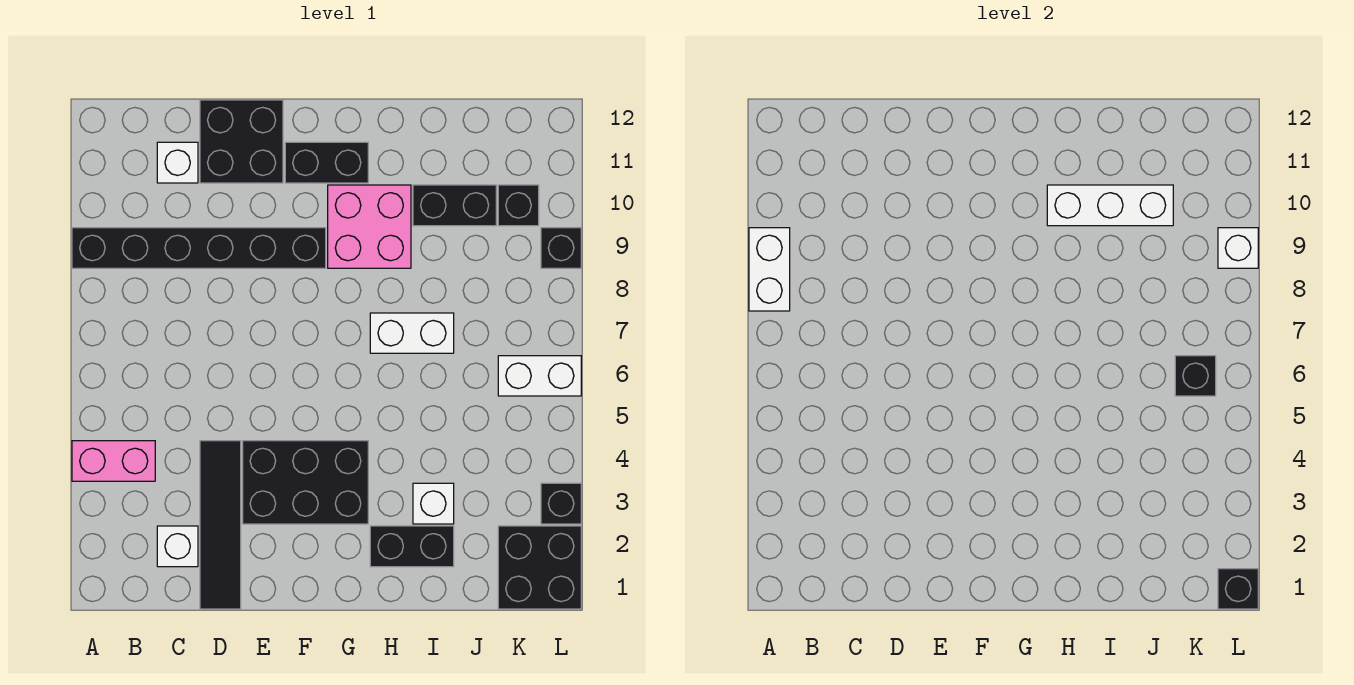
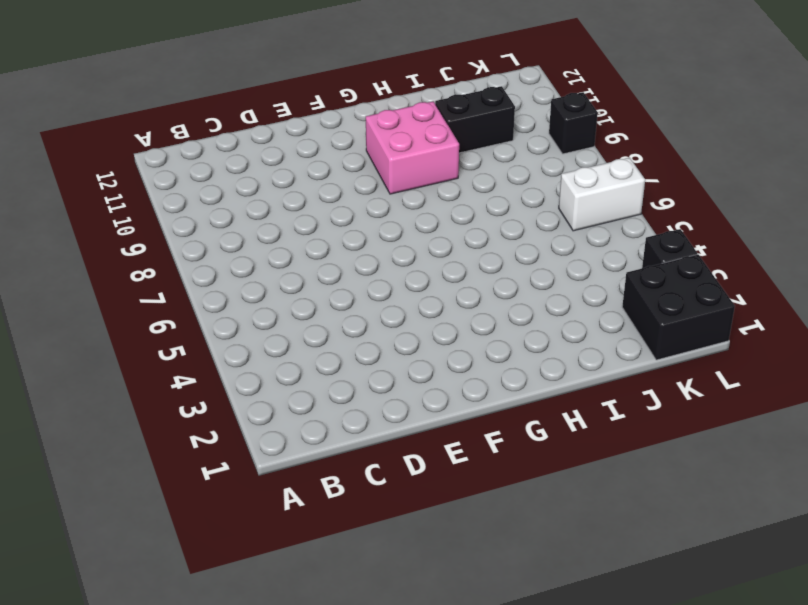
none -> pink 1x2 brick [72,441,155,481]
none -> black 1x6 brick [72,228,326,268]
none -> white 1x1 brick [157,526,198,567]

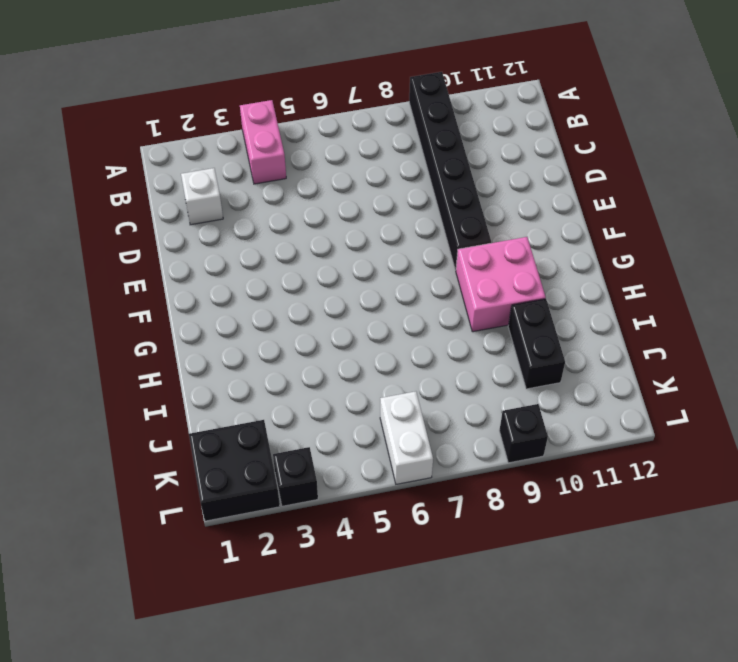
none -> white 1x1 brick [157,142,198,183]
none -> black 1x4 tile [200,441,241,609]
none -> black 2x2 brick [200,100,283,183]

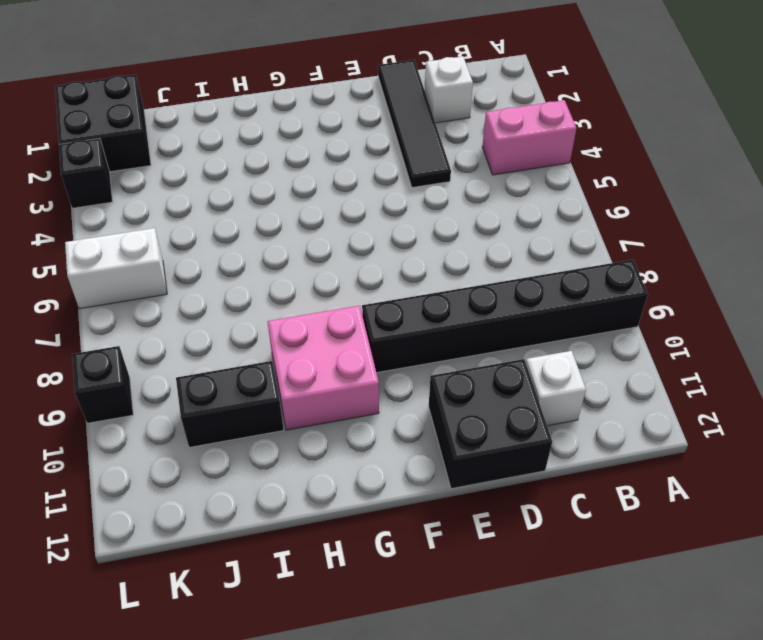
none -> black 2x3 brick [243,441,368,524]
none -> black 1x2 brick [285,142,368,183]
none -> black 1x2 brick [370,526,454,567]

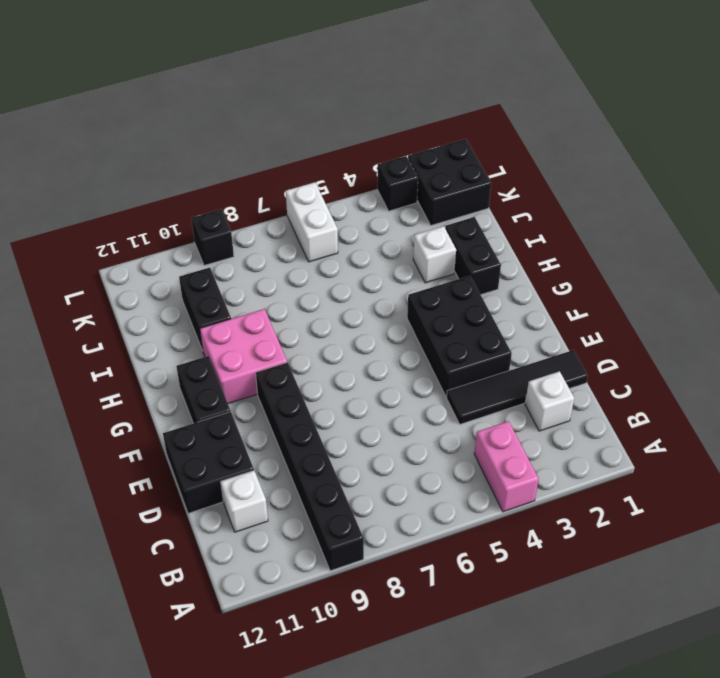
none -> white 1x2 brick [370,313,454,353]
none -> black 1x1 brick [498,185,539,226]
none -> white 1x2 brick [749,228,790,311]

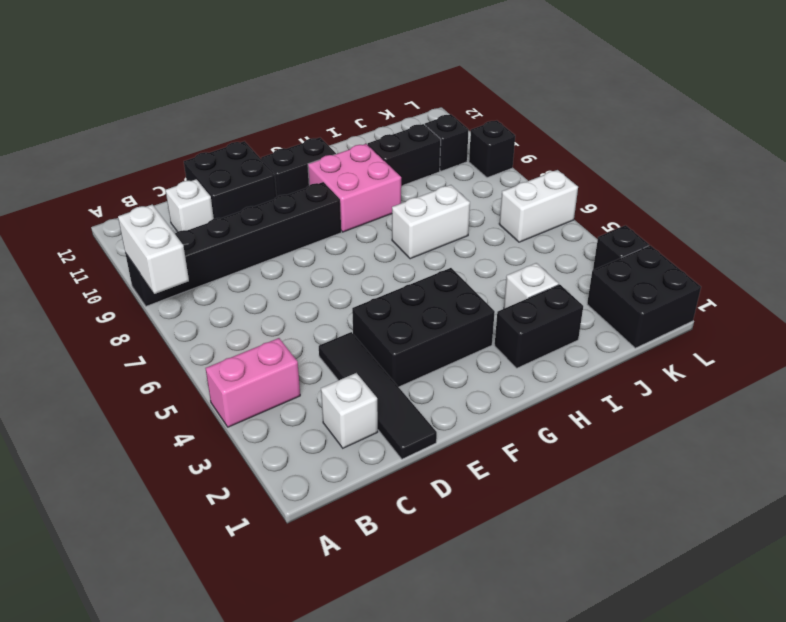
none -> white 1x3 brick [1047,185,1173,226]
none -> black 1x1 brick [1175,356,1216,396]
none -> black 1x1 brick [1218,569,1258,609]

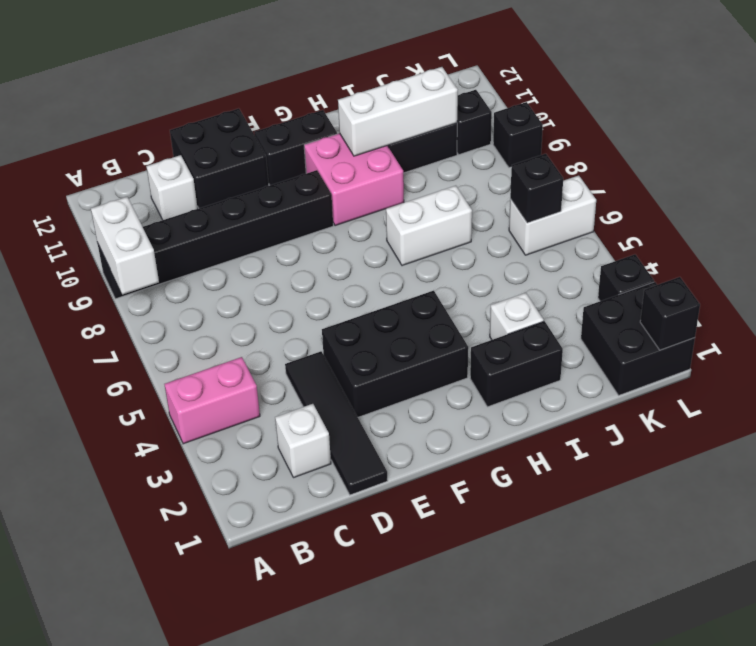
none -> white 1x1 brick [1218,228,1258,268]

